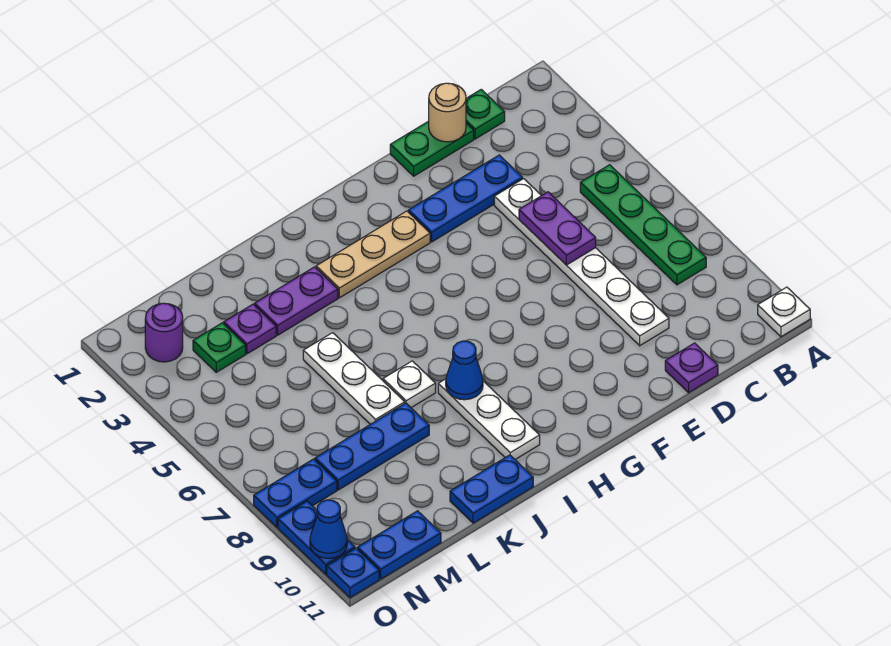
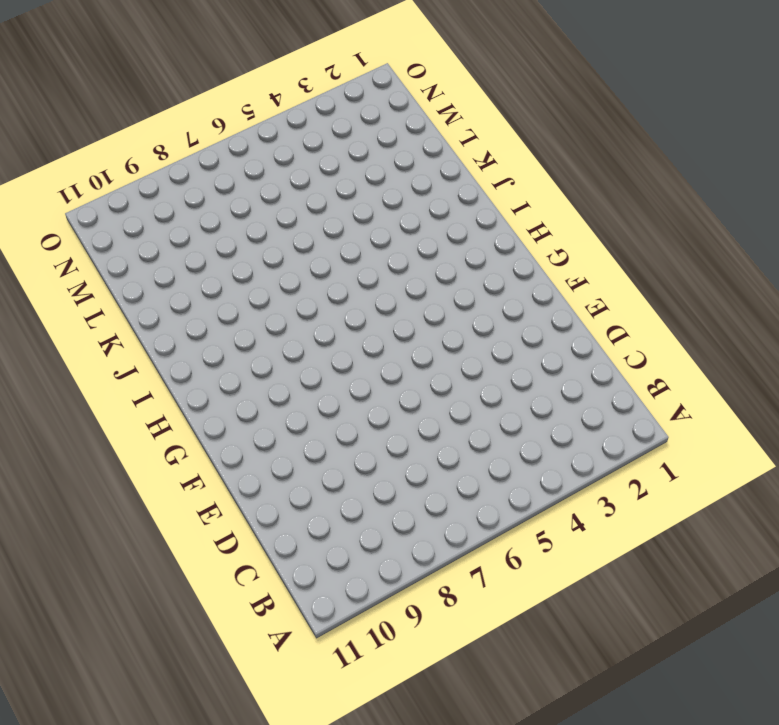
none -> white 1x1 plate [758,287,810,337]
none -> green 1x4 plate [580,165,706,285]
none -> green 1x1 plate [466,90,505,139]

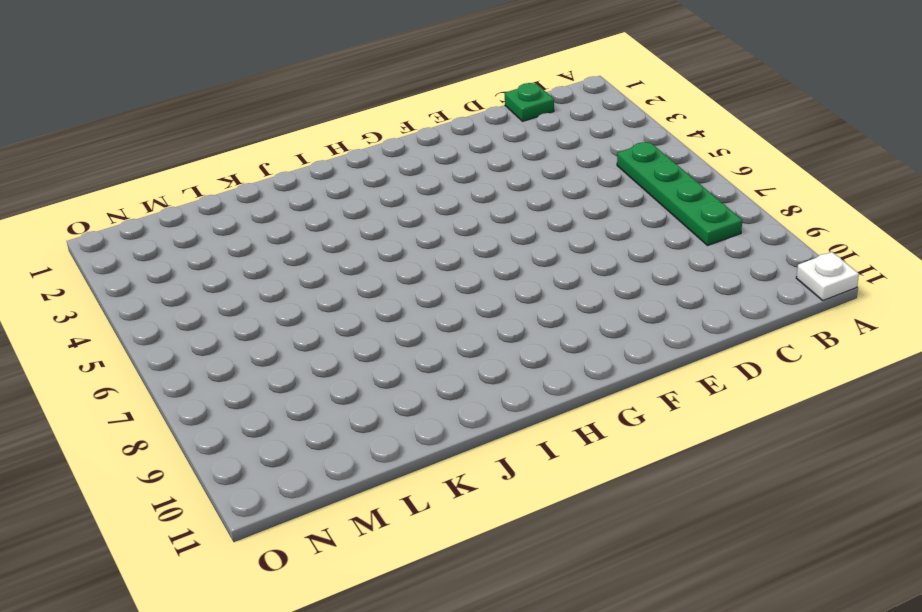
none -> green 1x2 plate [390,121,474,176]
none -> blue 1x3 plate [408,155,523,242]
none -> white 1x6 plate [494,179,669,346]

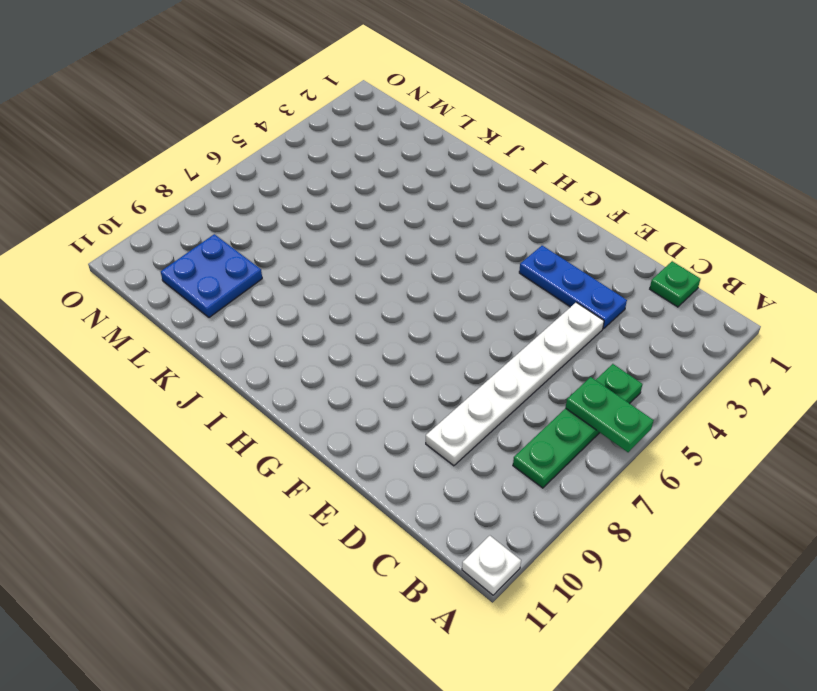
green 1x2 plate [566,377,654,452] -> green 1x2 plate moved to [390,121,474,176]
blue 2x2 plate [161,234,262,318] -> none
none -> purple 1x1 plate [665,343,718,393]
none -> tan 1x3 plate [316,211,430,298]
none -> white 1x3 plate [438,379,540,459]

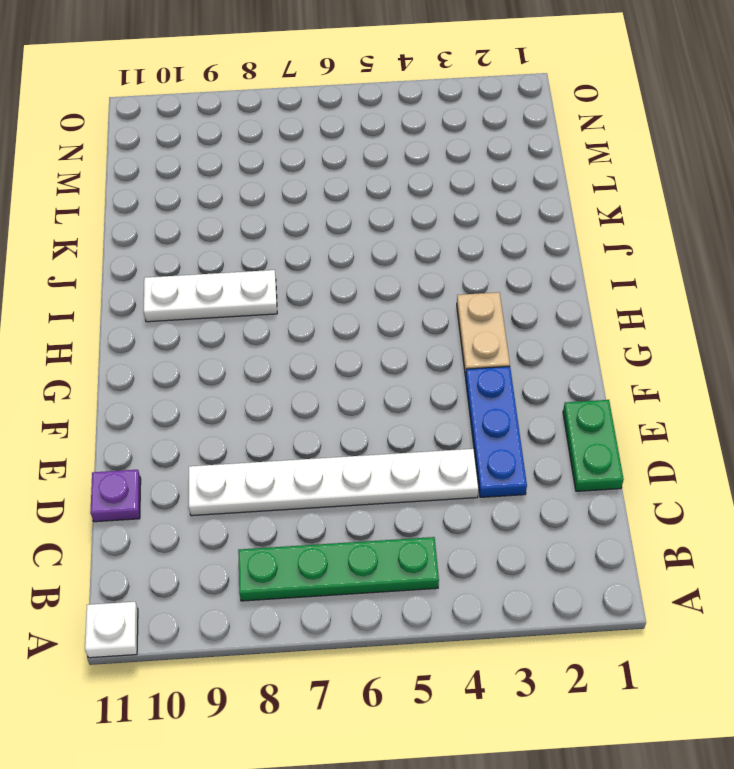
tan 1x2 plate [457,292,510,377] -> tan 1x3 plate [316,211,430,298]
none -> green 1x1 plate [466,90,505,139]
none -> purple 1x2 plate [255,267,338,335]
none -> white 1x1 plate [383,361,436,408]

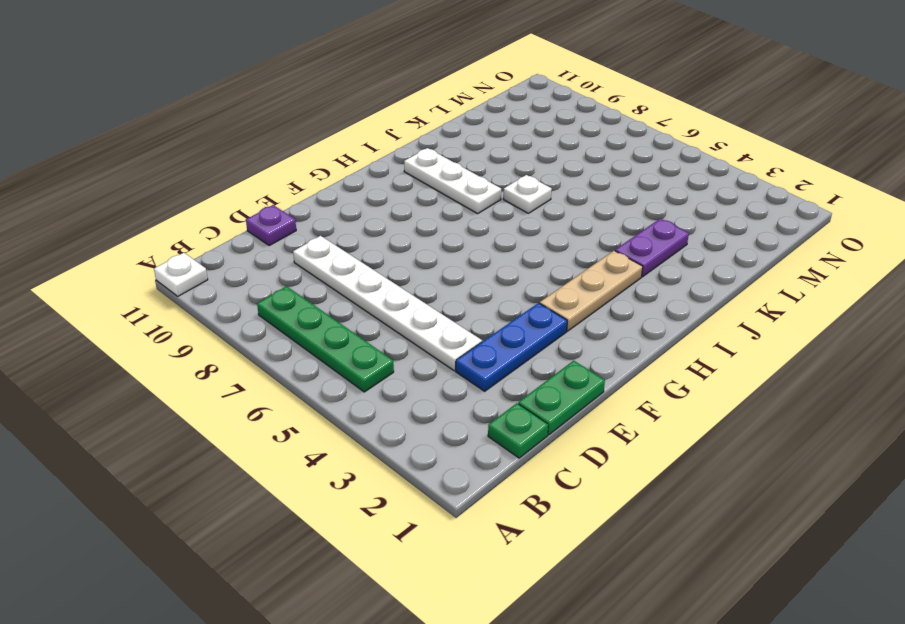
none -> blue 1x2 plate [450,455,533,523]
none -> white 1x3 plate [303,333,405,424]
none -> blue 1x3 plate [315,403,429,490]

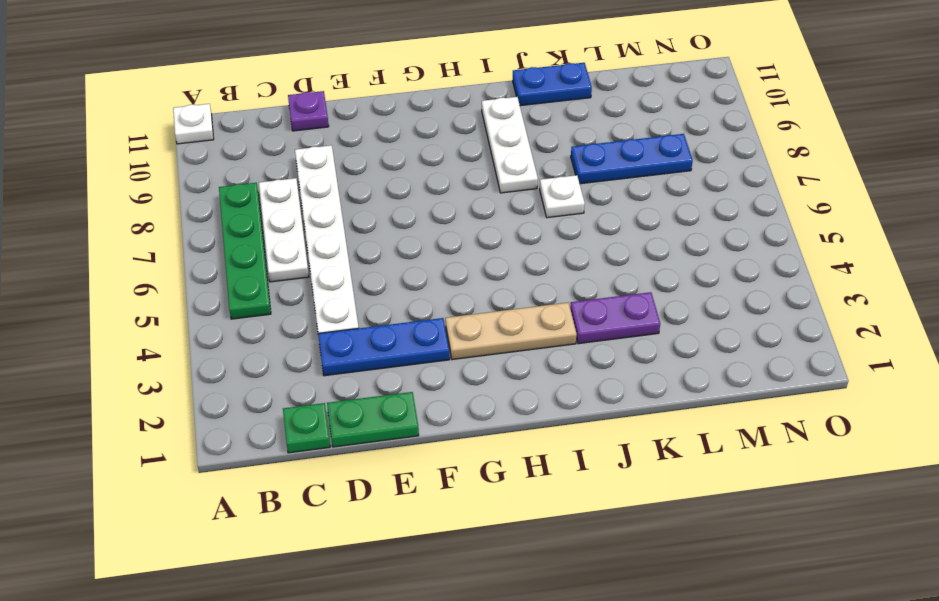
white 1x3 plate [259,178,309,282] -> white 1x3 plate moved to [303,333,405,424]
none -> purple 1x1 plate [224,304,276,354]
none -> green 1x1 plate [193,323,246,372]
none -> blue 1x2 plate [358,511,441,579]

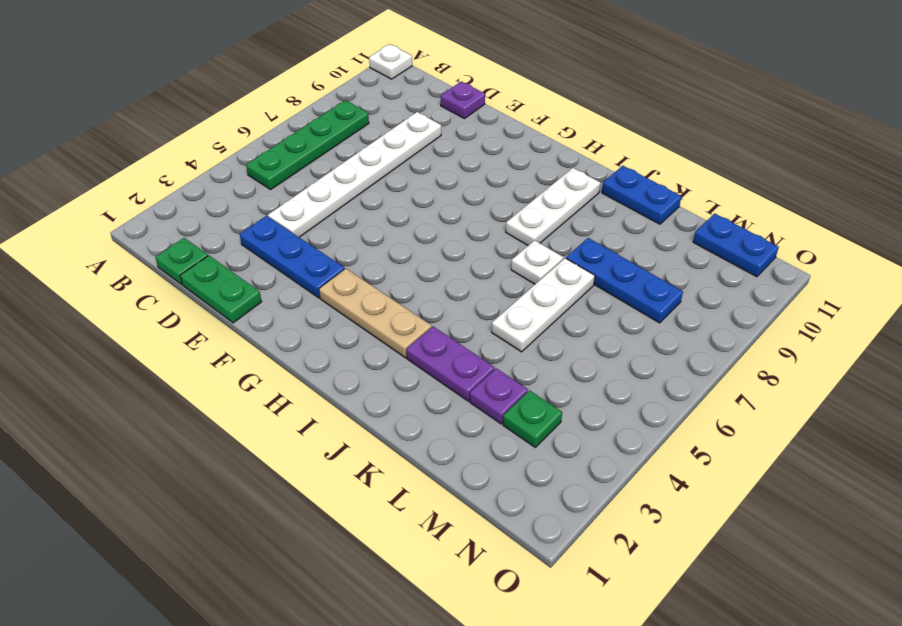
none -> purple 1x1 round brick [145,303,183,362]
none -> blue 1x2 plate [254,459,337,527]
none -> blue 1x2 plate [278,501,355,574]

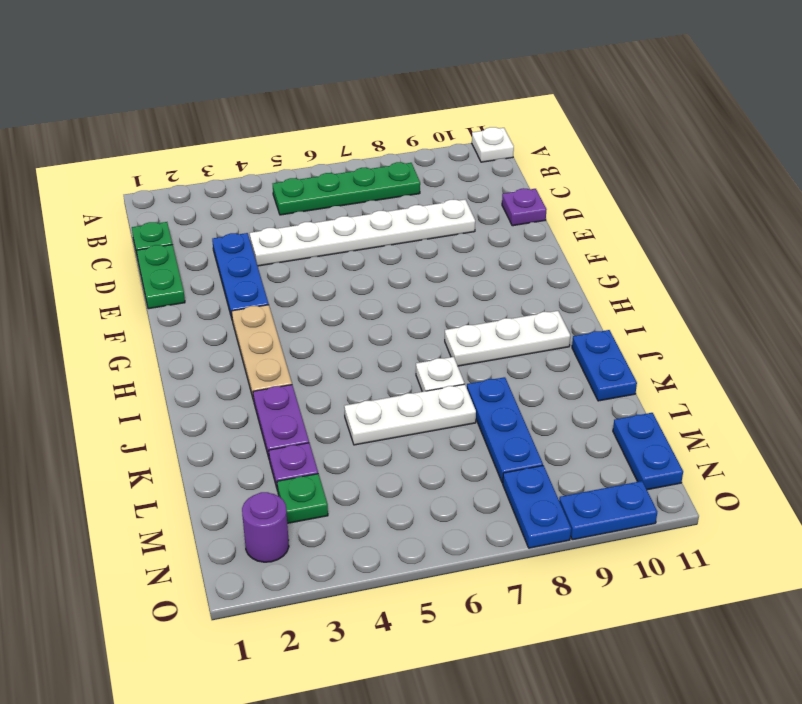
none -> blue 1x1 plate [327,548,379,598]
none -> tan 1x1 round brick [429,83,466,142]
none -> purple 1x2 plate [519,192,596,265]

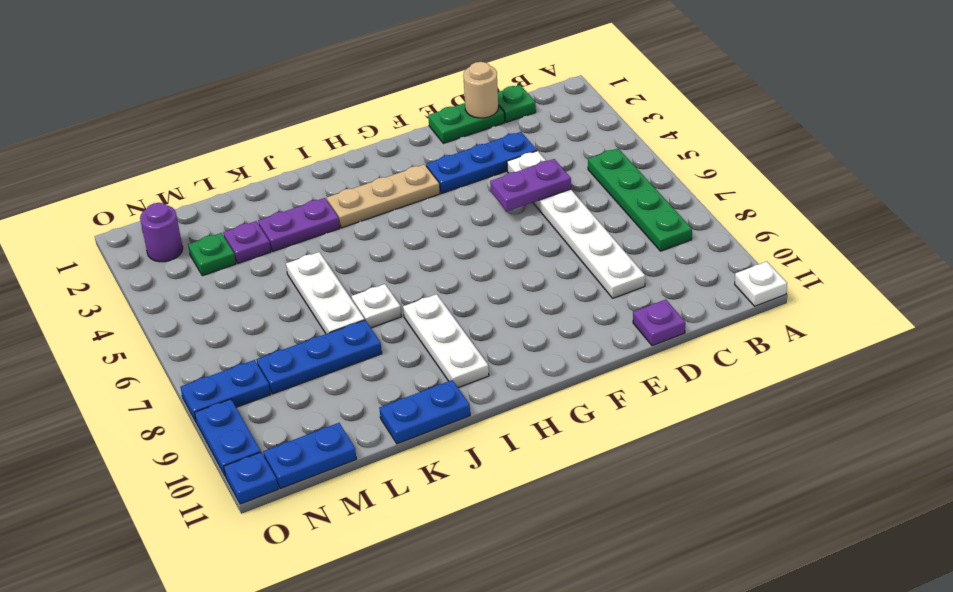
purple 1x2 plate [490,159,571,211] -> purple 1x2 plate turned to [519,192,596,265]
none -> blue 1x1 cone [446,341,483,400]
none -> blue 1x1 cone [310,500,347,559]

